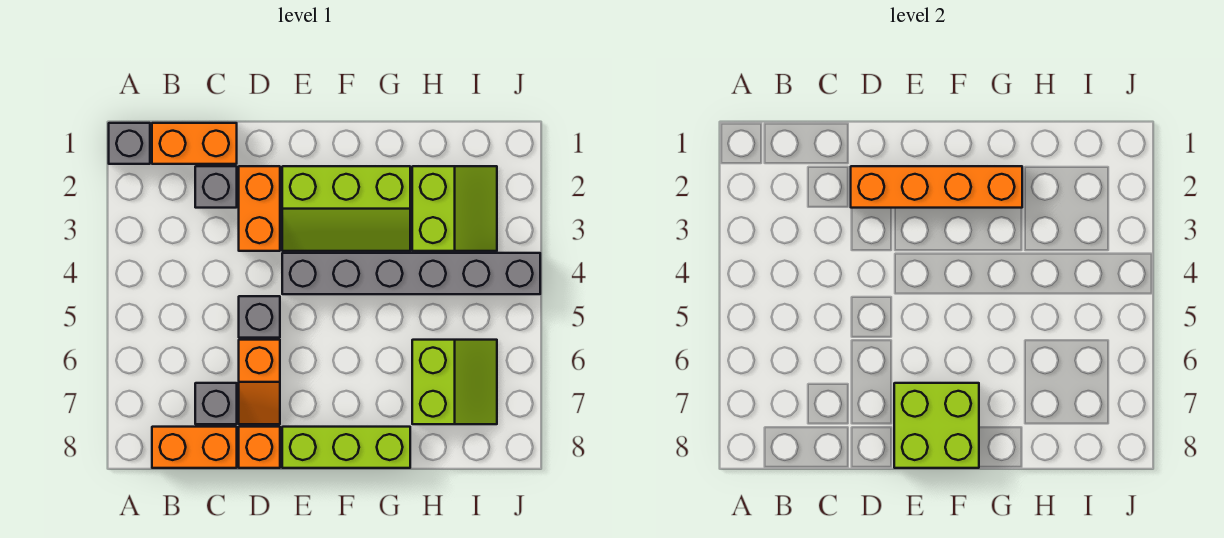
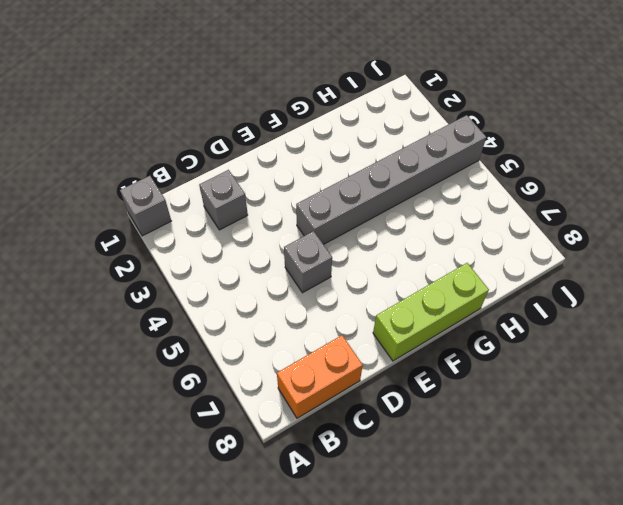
none -> orange 1x2 brick [152,123,237,164]
none -> grey 1x1 brick [195,383,237,424]
none -> orange 1x2 brick [239,166,280,251]

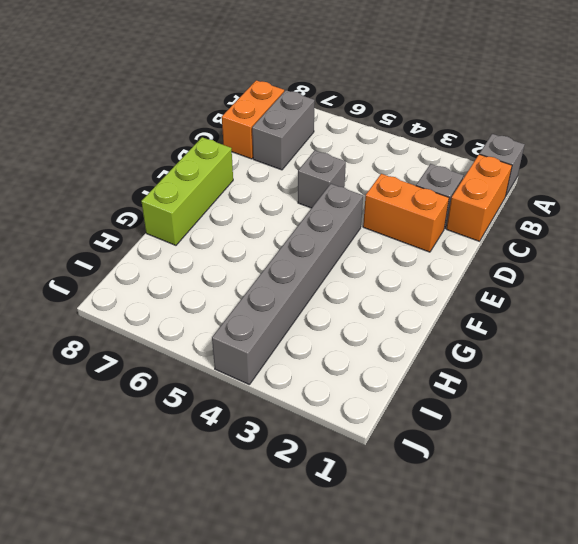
grey 1x2 brick [252,90,315,170] -> grey 1x1 brick [195,383,237,424]
none -> orange 1x2 slope [239,340,280,424]
none -> orange 1x1 brick [239,427,280,468]
none -> lime 2x3 slope [282,166,410,251]

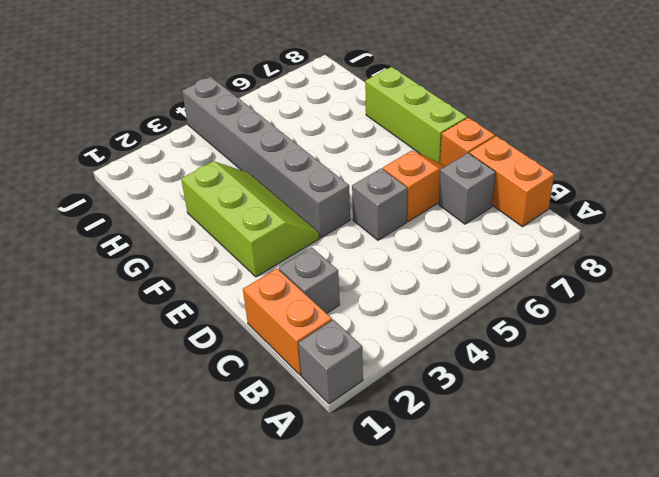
none -> orange 1x2 brick [239,166,280,251]
none -> lime 2x2 slope [412,166,497,251]
none -> lime 2x2 slope [412,340,497,424]

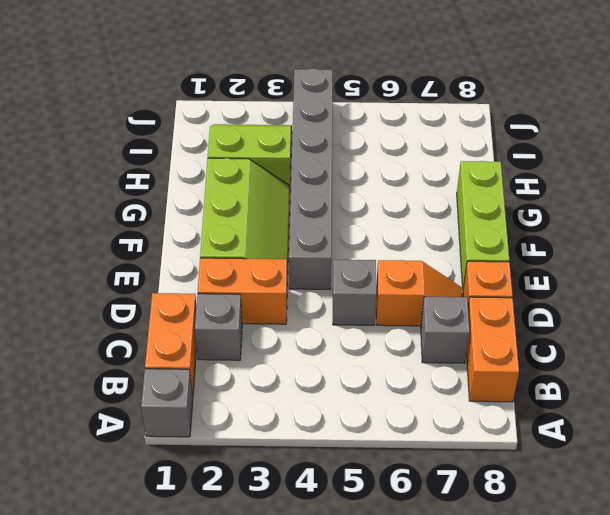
none -> lime 2x2 slope [412,340,497,424]
none -> orange 1x4 brick [851,166,1022,208]
none -> lime 2x2 brick [894,383,979,468]

